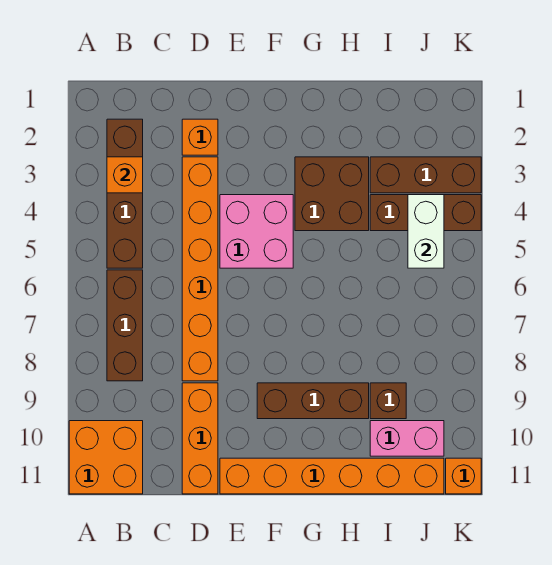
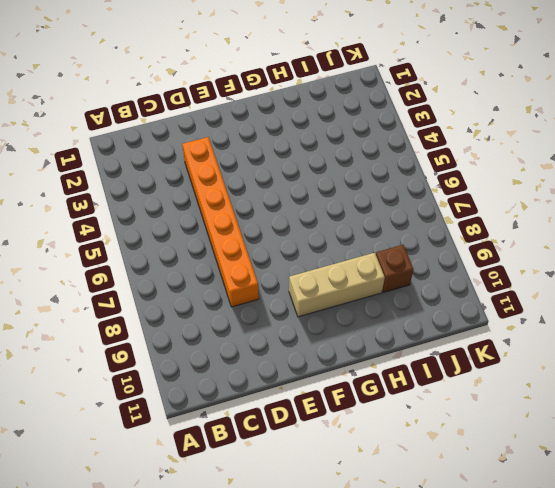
tan 1x3 brick [289,253,385,317] -> brown 1x3 brick [257,383,369,419]
none -> orange 2x2 brick [69,421,143,494]
none -> brown 1x4 brick [107,119,143,268]
none -> brown 1x3 brick [107,270,143,381]

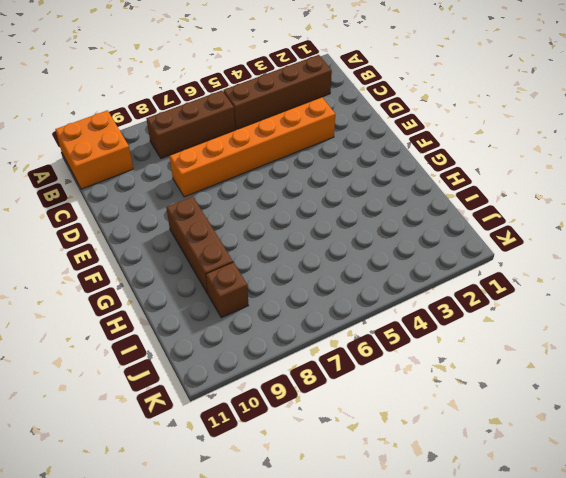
none -> orange 1x1 brick [182,119,218,155]
none -> orange 1x3 brick [182,383,218,494]
none -> pink 2x2 brick [220,195,293,268]

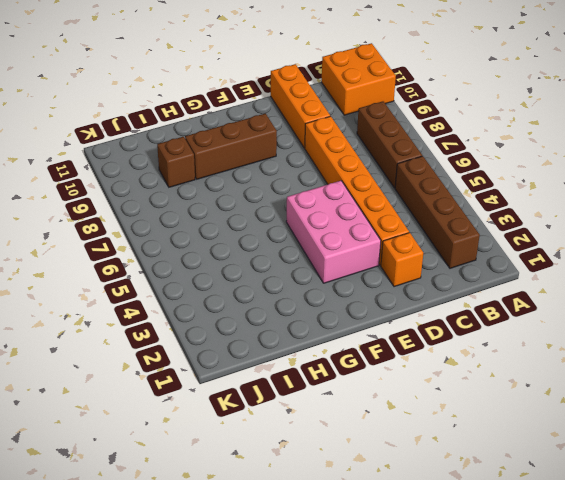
pink 2x3 brick [286,181,381,283] -> pink 2x2 brick [220,195,293,268]
none -> orange 1x6 brick [220,458,444,494]
none -> brown 2x2 brick [295,157,369,231]
none -> brown 1x3 brick [370,157,481,193]

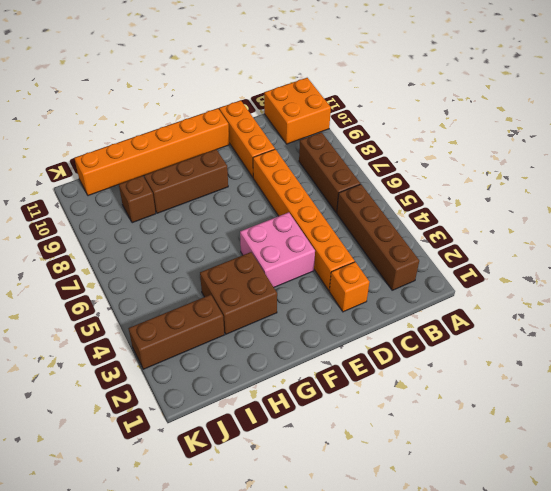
none -> brown 1x3 brick [370,195,481,231]
none -> pink 1x2 brick [370,421,444,456]
none -> orange 1x1 brick [446,458,481,494]

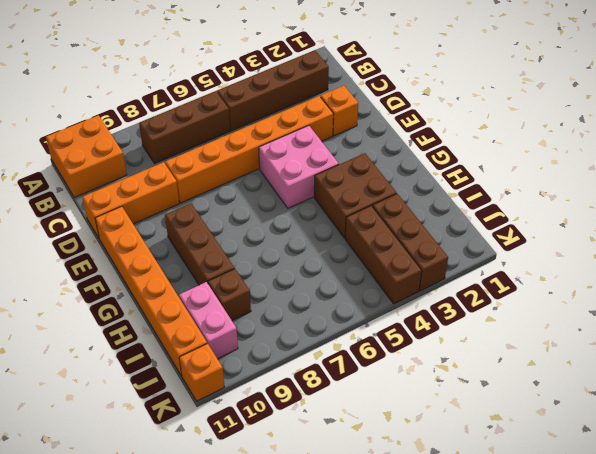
none -> orange 1x1 brick [107,157,143,193]
none -> white 1x2 brick [408,195,444,268]

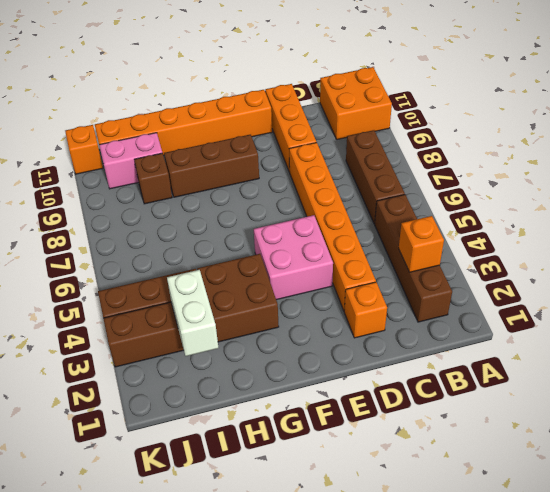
white 1x2 brick [167,270,218,356] -> white 1x2 brick moved to [408,195,444,268]

